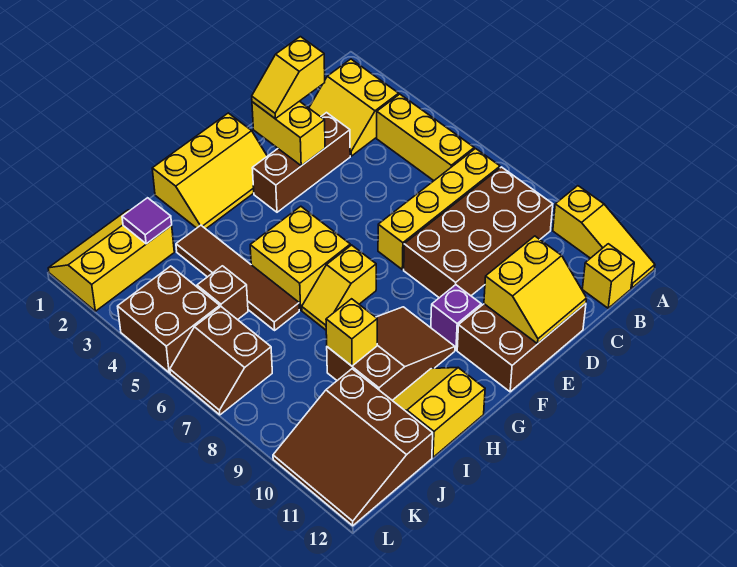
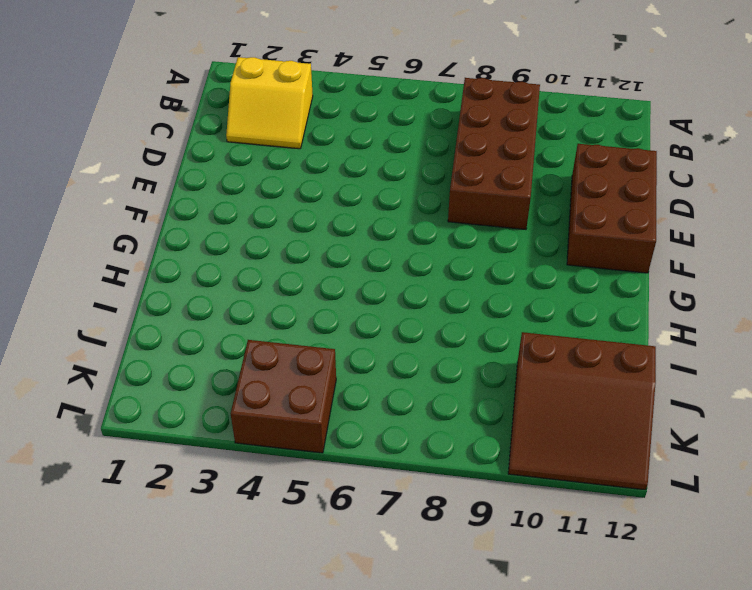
none -> yellow 1x3 slope [553,186,655,288]
none -> yellow 1x3 brick [377,94,474,181]
none -> yellow 1x4 brick [378,149,500,270]

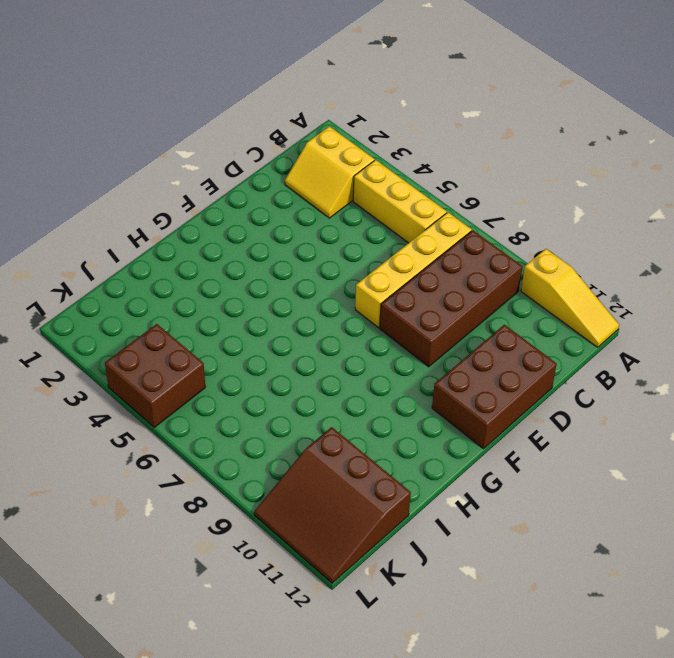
none -> yellow 1x1 brick [582,244,634,308]
none -> brown 1x3 brick [252,113,350,212]
none -> yellow 2x3 slope [152,113,267,229]

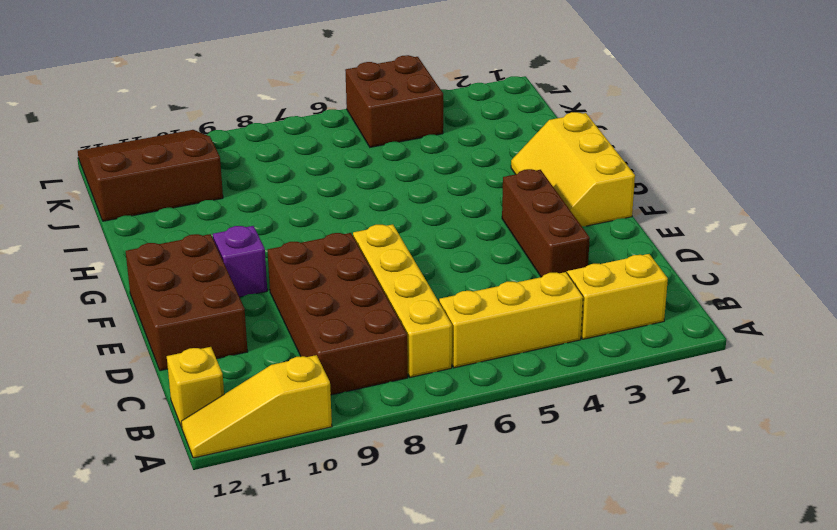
none -> yellow 2x2 brick [250,206,350,310]
none -> yellow 1x2 slope [302,245,376,330]
none -> brown 2x3 slope [327,307,455,400]

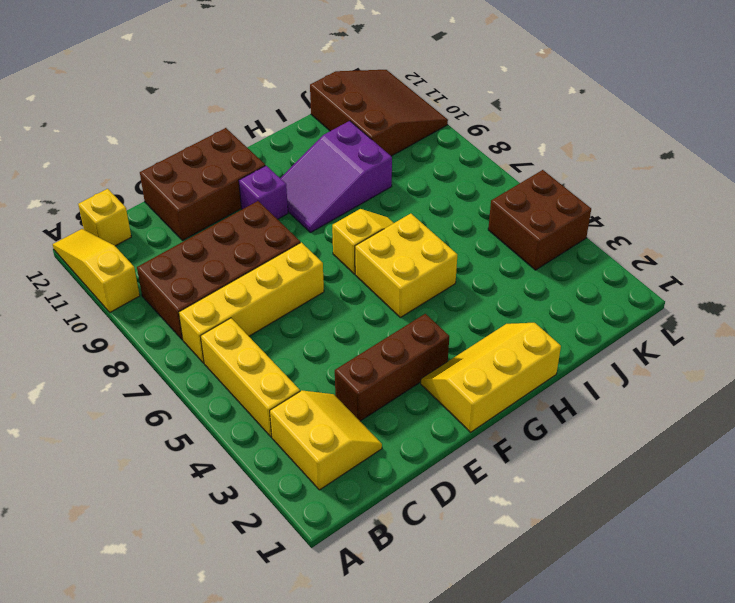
purple 2x3 slope [280,121,392,233] -> brown 2x3 slope [327,307,455,400]
none -> yellow 2x2 slope [392,368,485,457]
none -> brown 1x4 tile [176,225,299,330]
none -> yellow 2x3 slope [48,210,174,311]

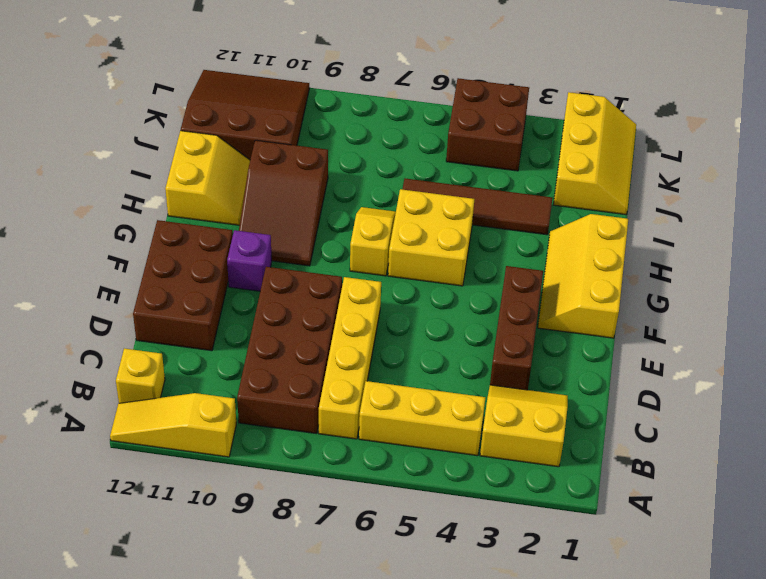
none -> brown 1x1 brick [197,266,248,320]
none -> brown 2x2 slope [170,307,272,415]
none -> yellow 2x2 slope [484,236,587,344]

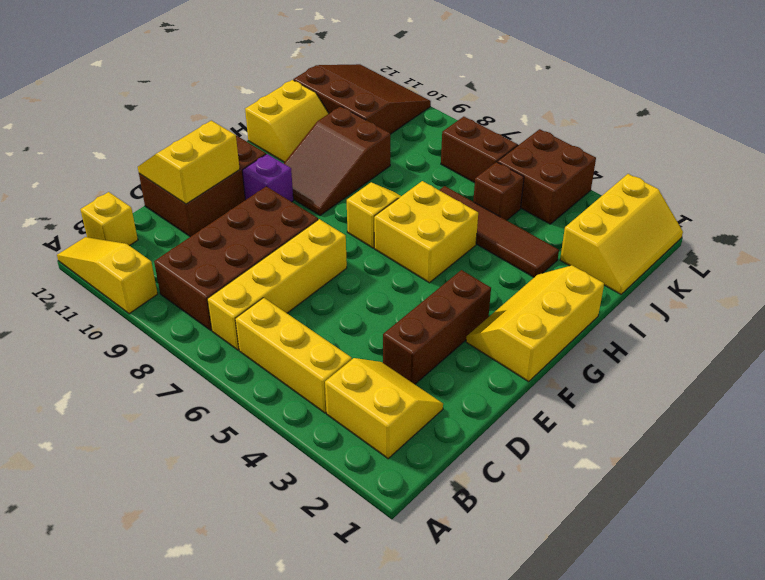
none -> yellow 1x2 brick [252,101,325,166]
none -> yellow 1x1 brick [326,299,377,366]
none -> purple 1x1 tile [122,198,172,244]

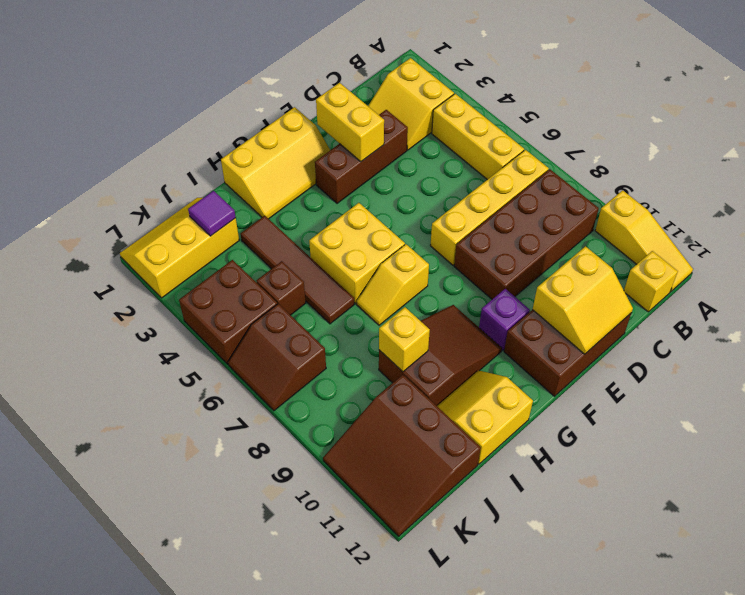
none -> yellow 1x2 slope [252,37,325,119]

